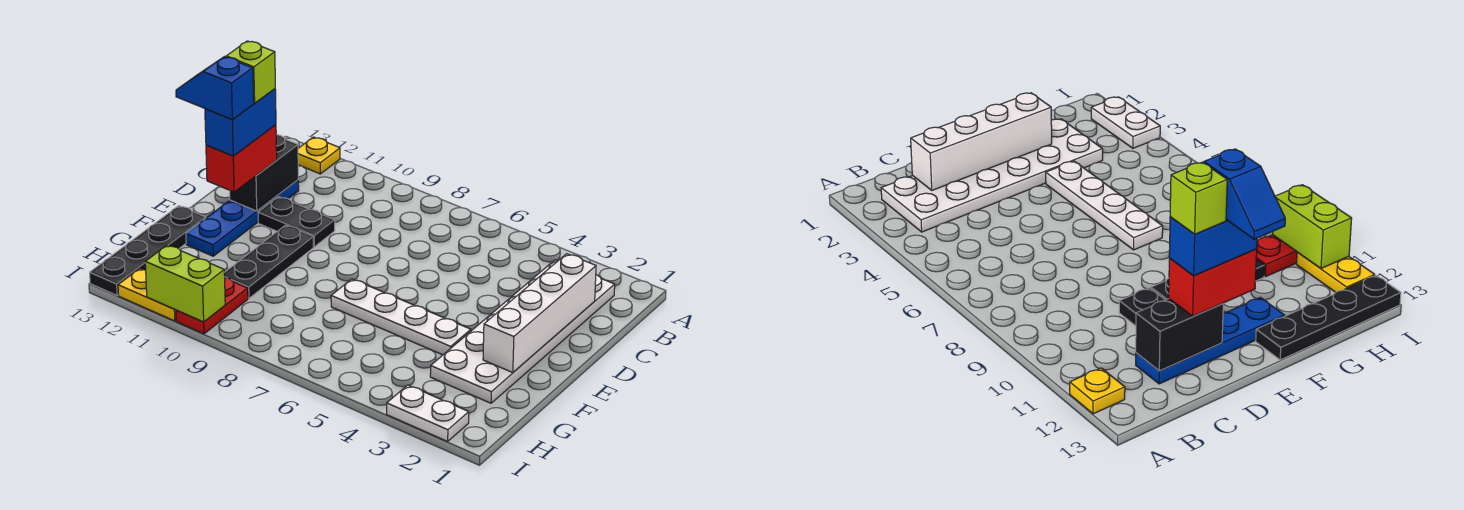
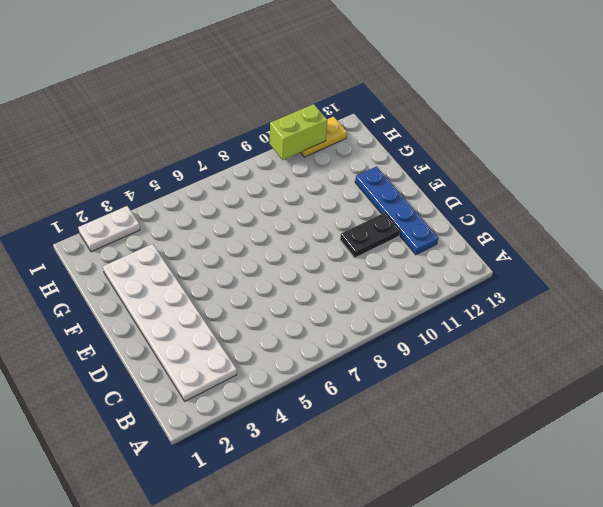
none -> yellow 1x1 plate [298,137,340,174]
none -> black 1x3 plate [224,225,313,298]
none -> white 1x4 plate [331,279,471,355]

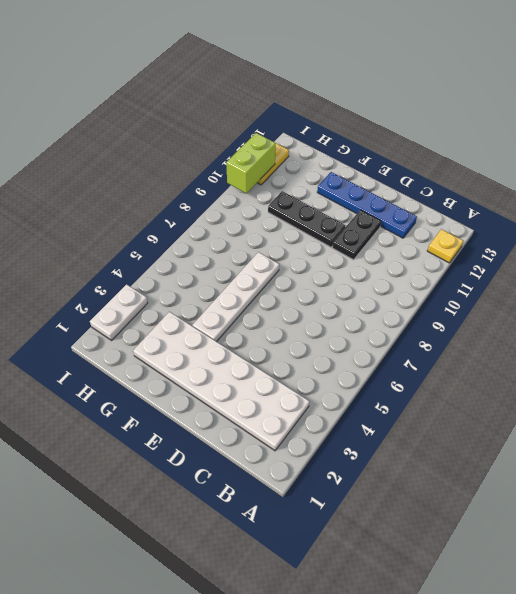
none -> black 1x4 plate [90,206,206,295]
none -> red 1x2 plate [176,278,248,334]
none -> white 1x4 brick [483,254,596,373]

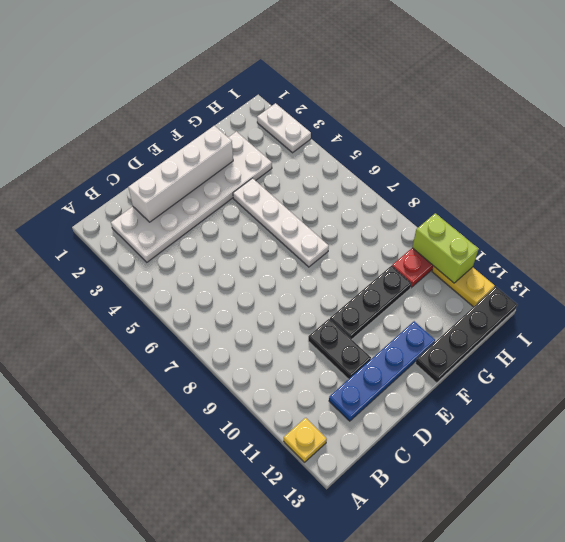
none -> black 1x2 brick [230,135,298,211]
none -> red 1x2 brick [206,125,277,192]
none -> blue 1x2 brick [205,89,276,156]

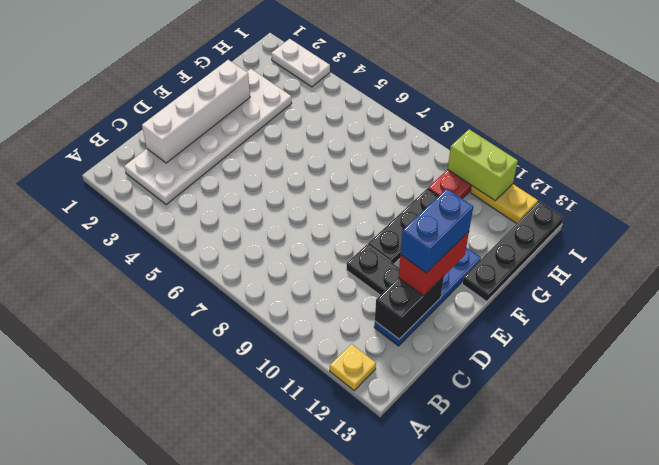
none -> white 1x4 plate [331,279,471,355]
none -> lime 1x1 brick [226,41,275,103]
none -> blue 1x2 slope [176,57,254,119]

